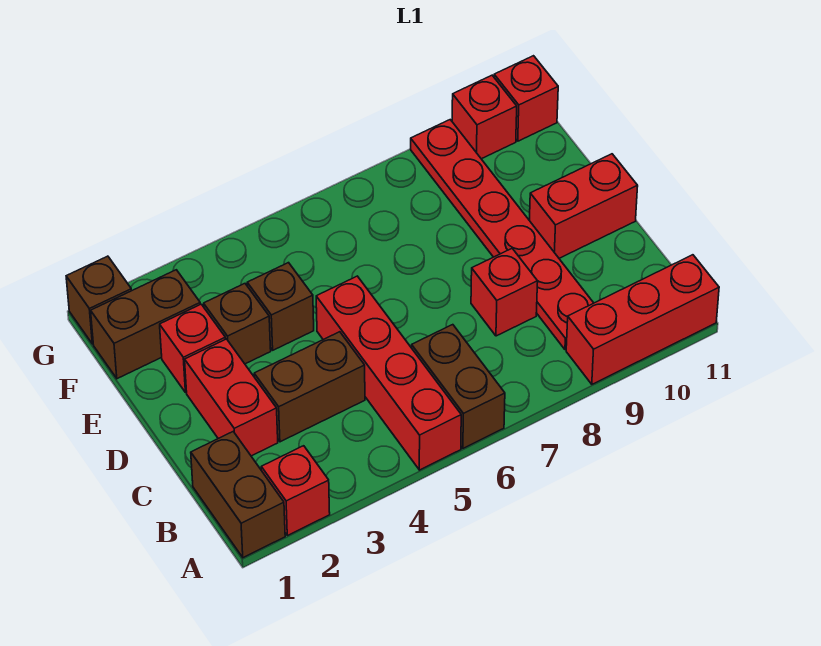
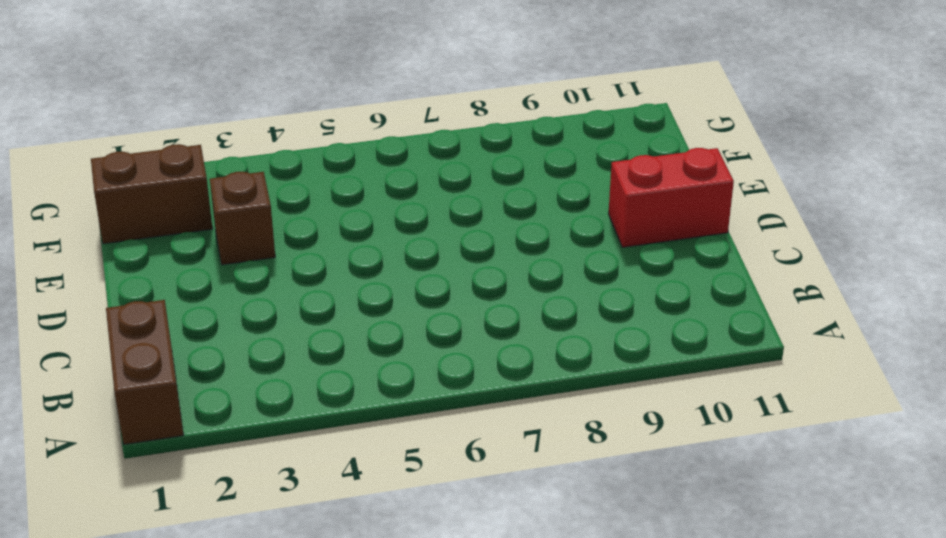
none -> red 1x1 brick [261,446,330,536]
none -> red 1x4 brick [316,276,461,470]
none -> brown 1x2 brick [412,325,505,448]

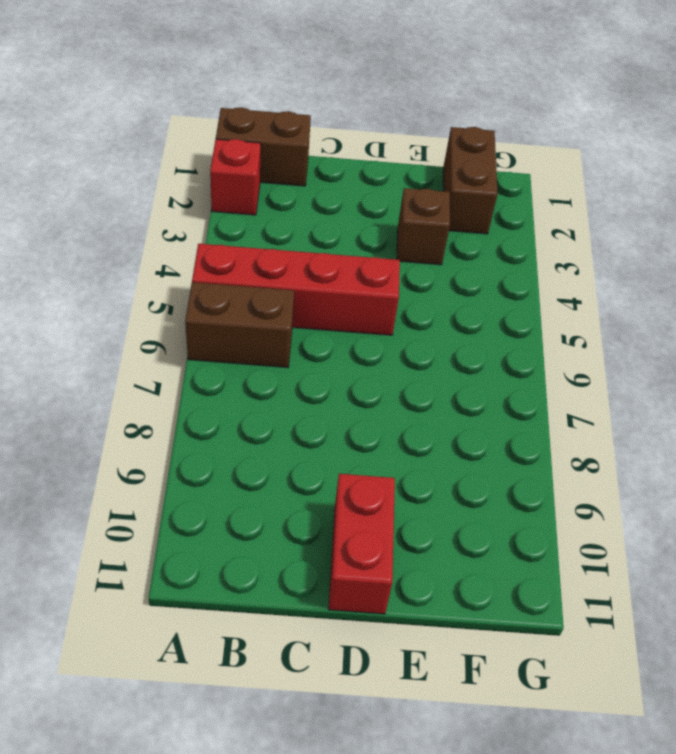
none -> red 1x3 brick [566,255,719,384]
none -> red 1x6 plate [411,120,593,350]
none -> red 1x2 brick [185,339,278,456]

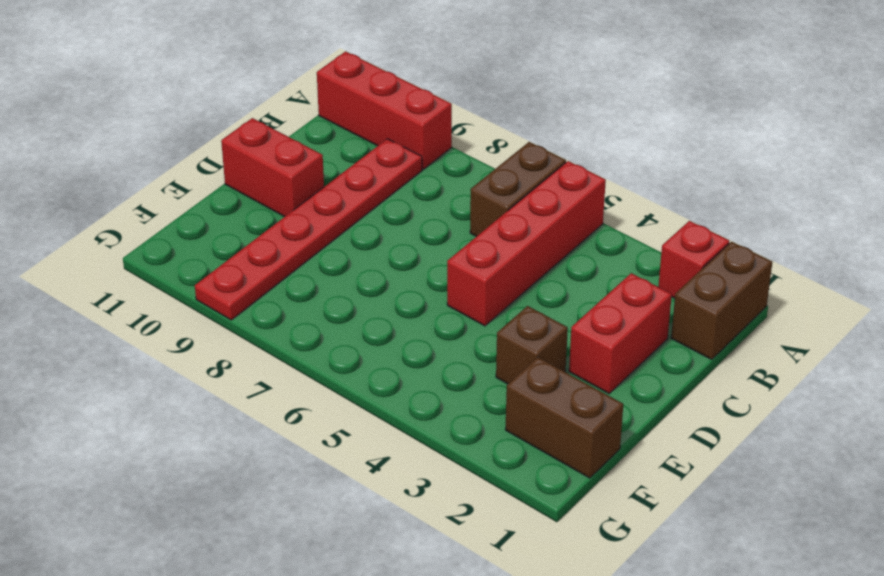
none -> brown 1x2 brick [254,332,365,442]
none -> red 1x1 brick [471,249,538,336]
none -> red 1x1 brick [160,304,225,393]

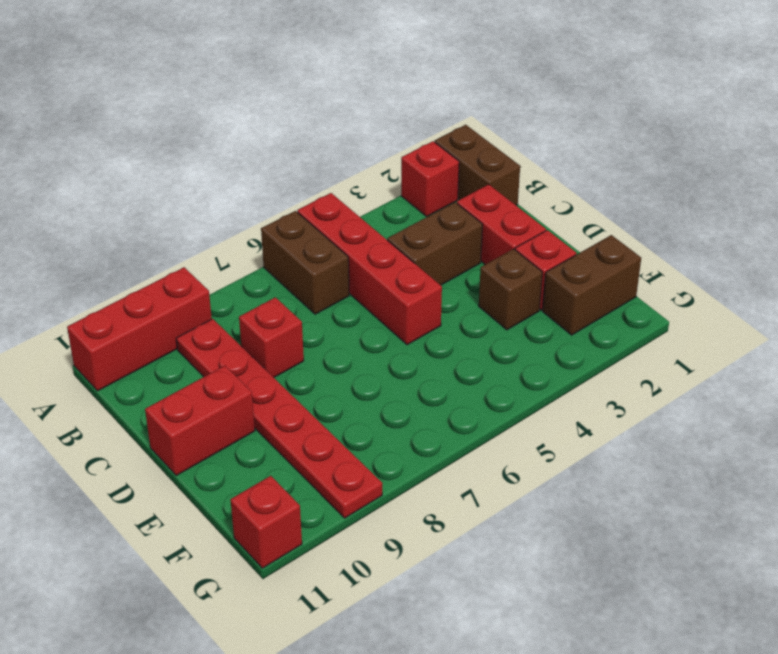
none -> brown 1x1 brick [247,263,314,350]
none -> brown 1x1 brick [66,256,132,344]
none -> red 1x1 brick [452,75,517,159]

